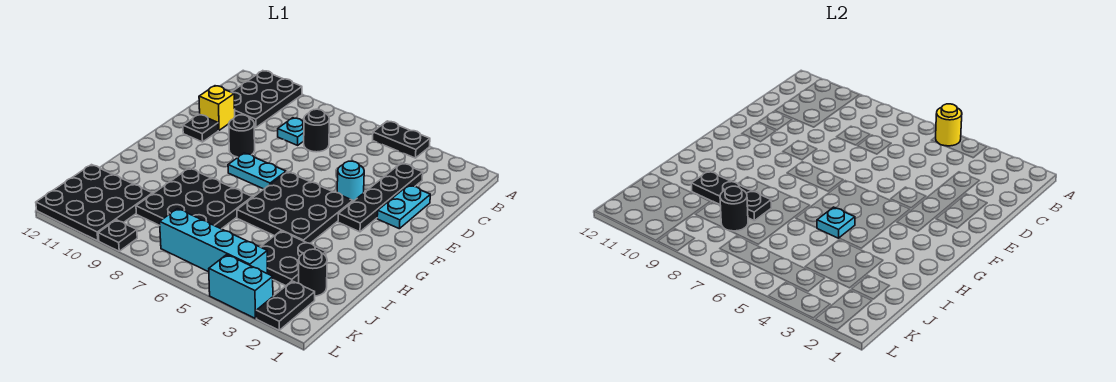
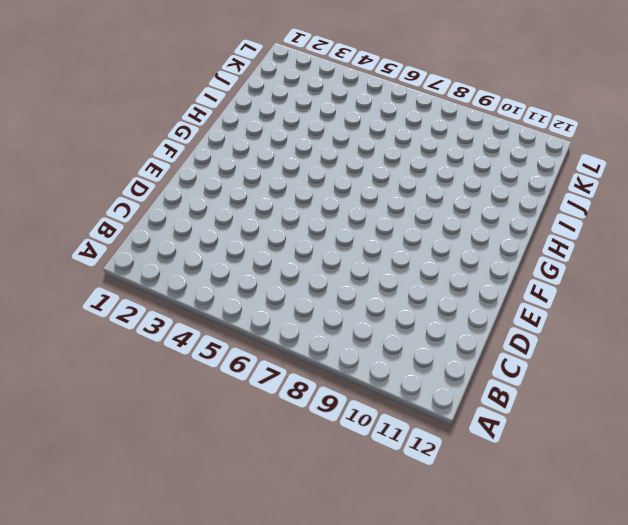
none -> black 1x2 plate [373,121,430,158]
none -> black 2x3 plate [232,71,302,128]
none -> black 1x4 plate [338,163,423,232]

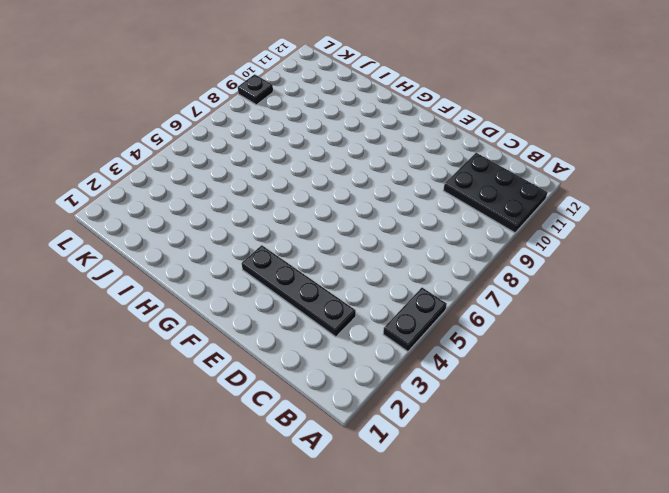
none -> black 1x1 round brick [304,109,329,152]
none -> cyan 1x1 plate [278,118,304,145]
none -> cyan 1x2 plate [377,185,430,229]

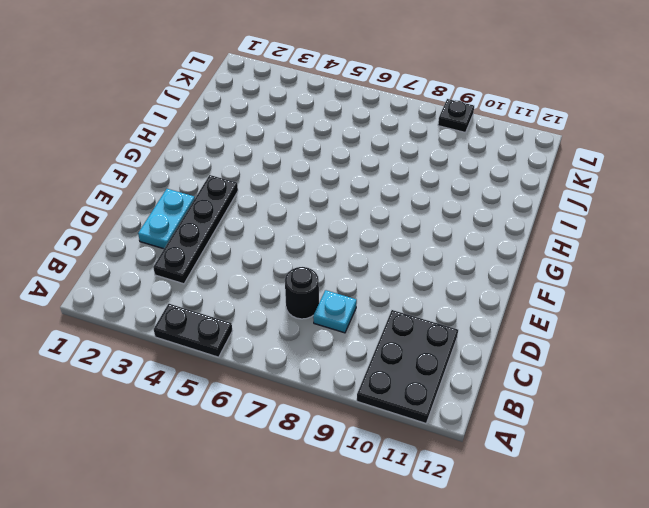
none -> yellow 1x1 brick [199,86,235,130]
none -> cyan 1x1 round brick [337,161,364,201]
none -> black 1x1 round brick [229,115,255,157]

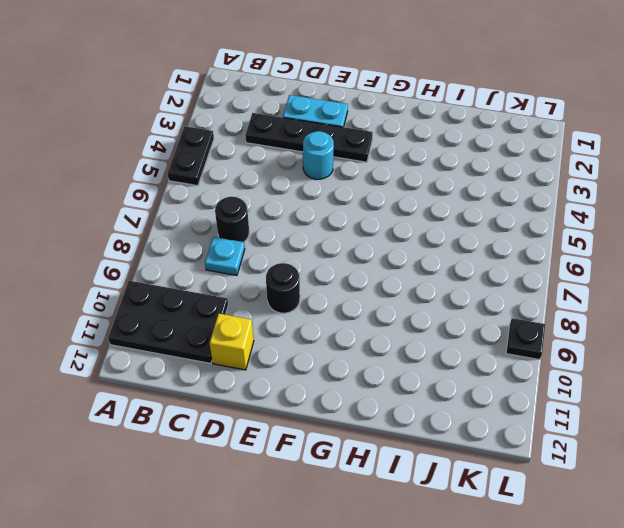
none -> black 1x1 plate [183,114,218,142]
none -> black 3x3 plate [237,172,353,243]
none -> cyan 1x2 plate [228,153,286,189]

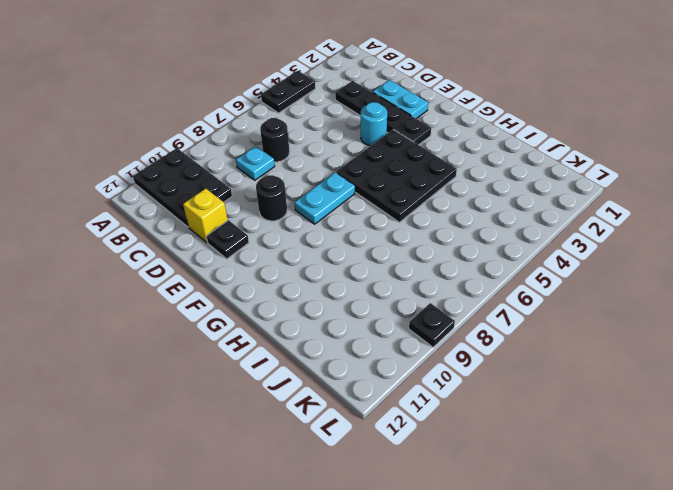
none -> black 3x3 plate [136,168,252,229]
none -> black 2x2 plate [261,231,326,286]
none -> black 1x1 round brick [299,249,327,296]

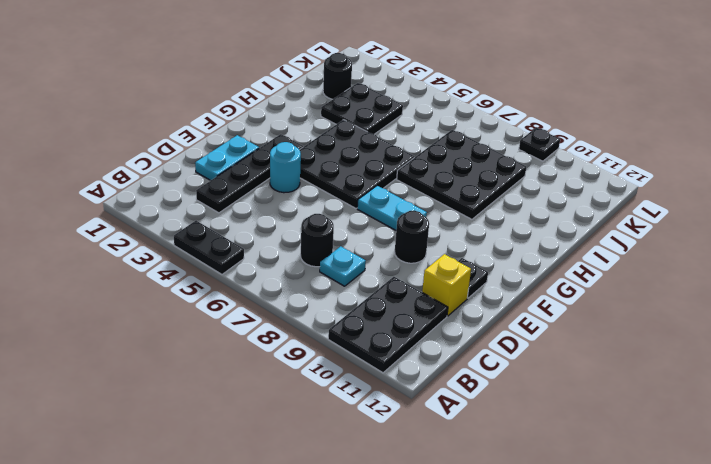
none -> black 3x3 plate [36,165,152,241]
none -> black 1x2 plate [256,281,315,330]
none -> cyan 1x4 brick [160,209,267,273]

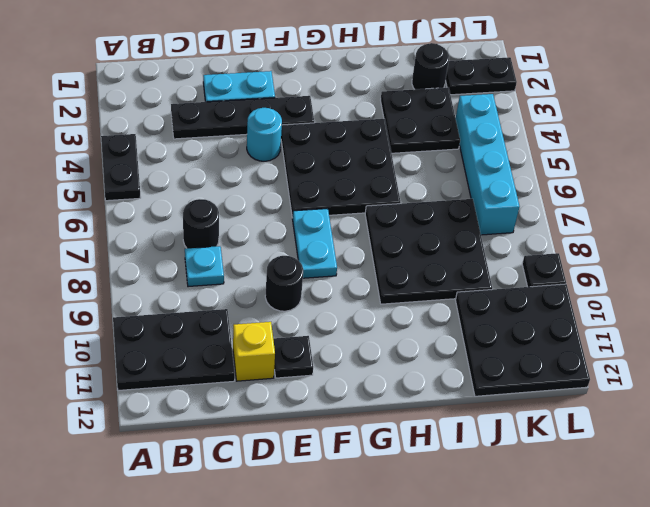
none -> cyan 1x2 brick [209,255,273,318]
none -> yellow 1x1 round brick [936,104,962,146]
none -> cyan 1x1 plate [817,207,855,238]

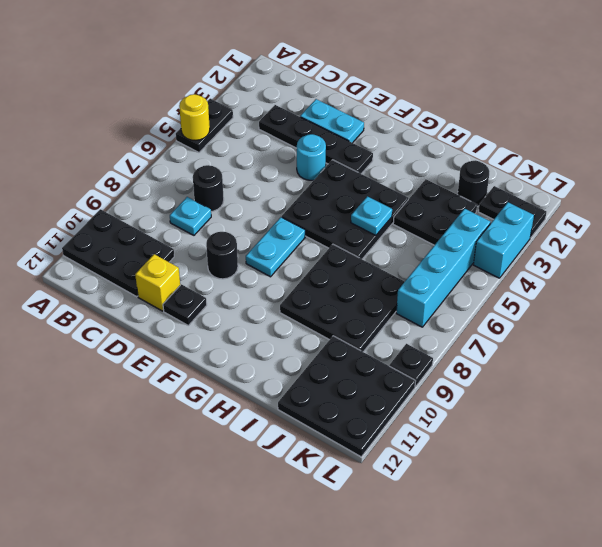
none -> black 1x3 plate [691,171,771,221]
none -> black 1x1 round brick [720,186,748,231]

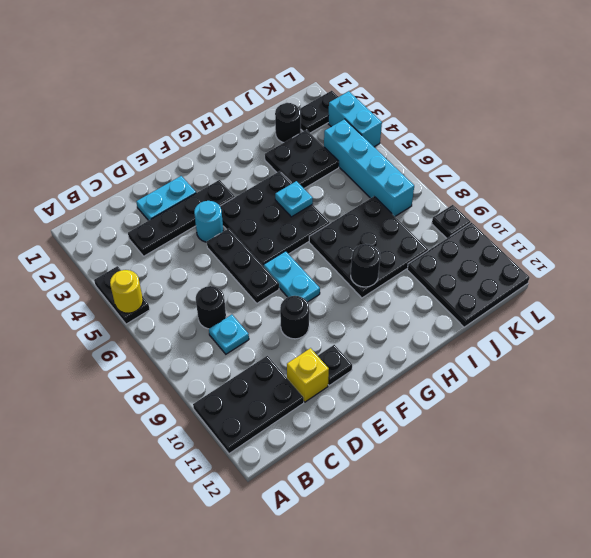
black 1x3 plate [207,228,279,303] -> black 1x3 plate moved to [691,171,771,221]
black 1x1 round brick [351,244,380,287] -> black 1x1 round brick moved to [720,186,748,231]

